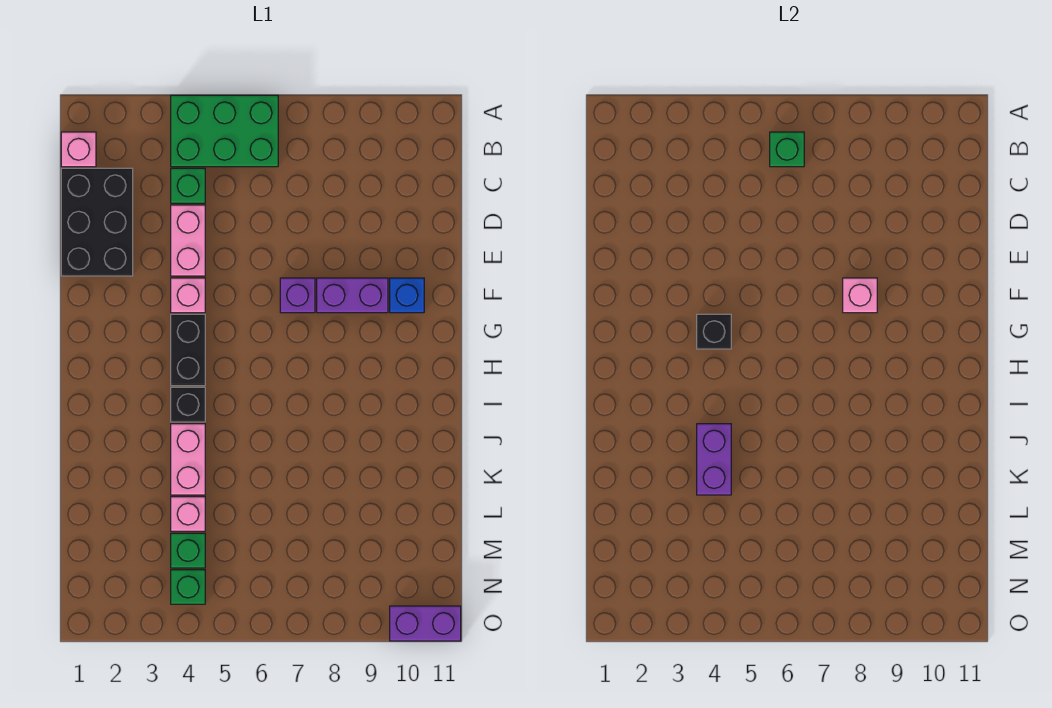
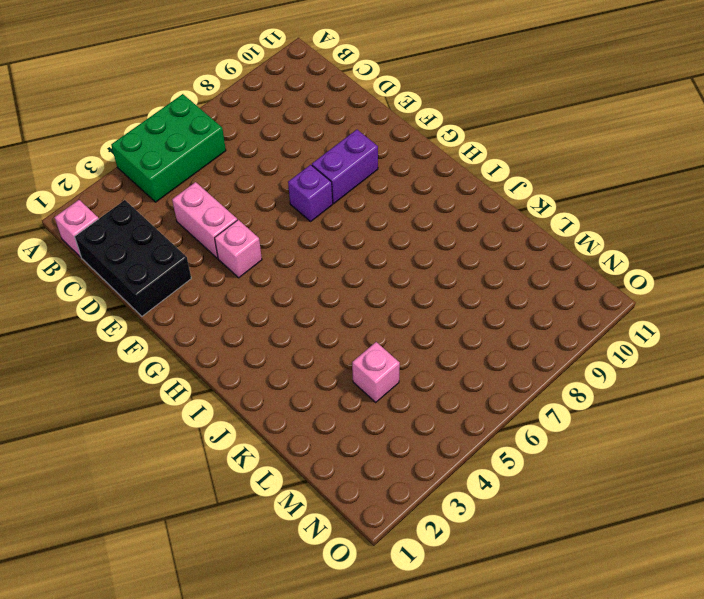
none -> green 1x1 brick [171,168,205,203]
none -> blue 1x1 brick [390,278,424,313]
none -> black 1x2 brick [171,314,205,386]

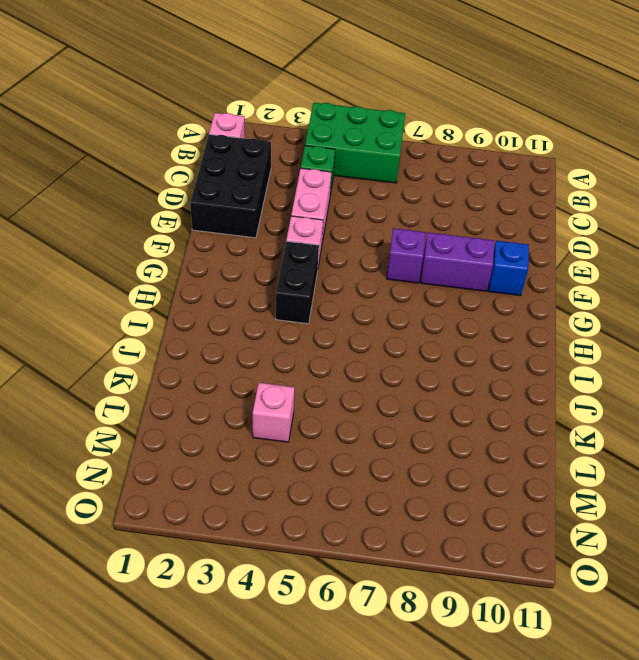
none -> black 1x1 brick [171,387,205,422]
none -> pink 1x2 brick [171,424,205,495]
none -> green 1x1 brick [171,533,205,568]

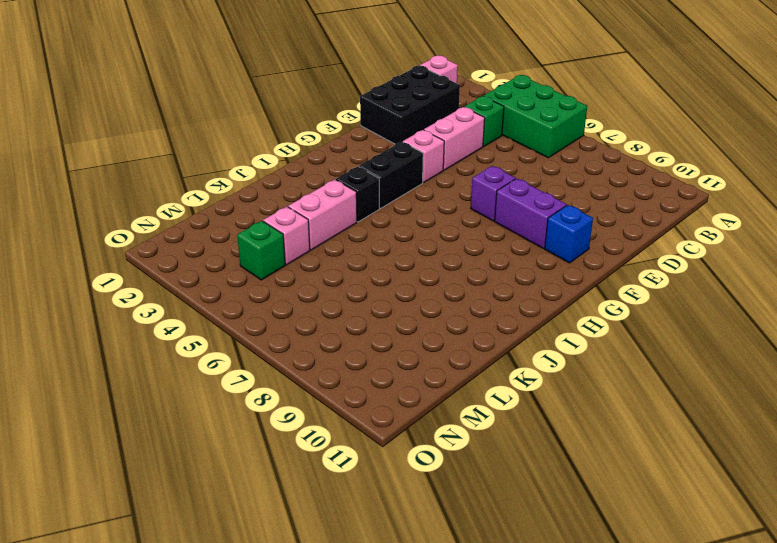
none -> green 1x1 brick [171,570,205,604]
none -> purple 1x2 brick [390,606,461,641]
none -> green 1x1 brick [770,132,804,167]

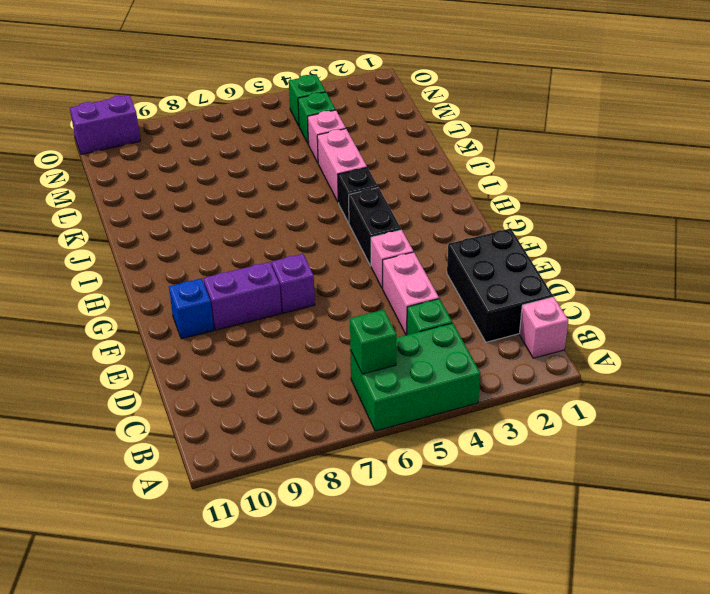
none -> pink 1x1 brick [843,278,877,313]
none -> black 1x1 brick [697,314,731,349]
none -> purple 1x2 brick [697,424,731,495]

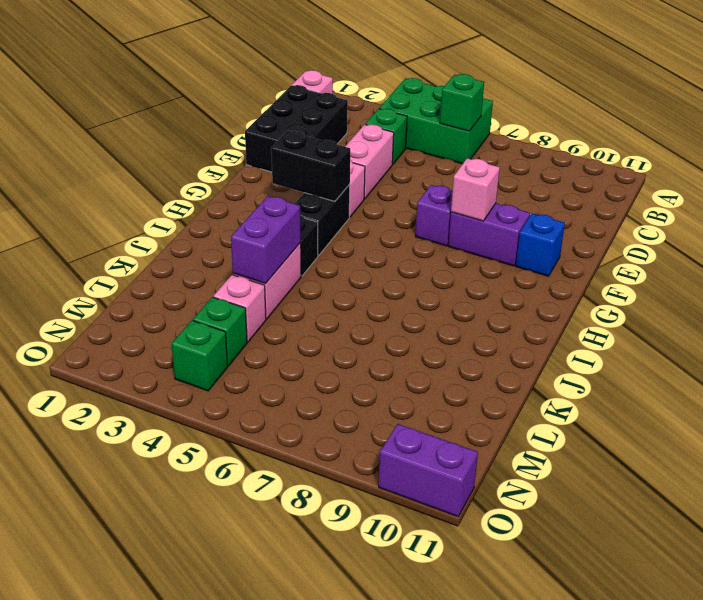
black 1x2 brick [271,131,350,201] -> black 1x1 brick [697,314,731,349]

